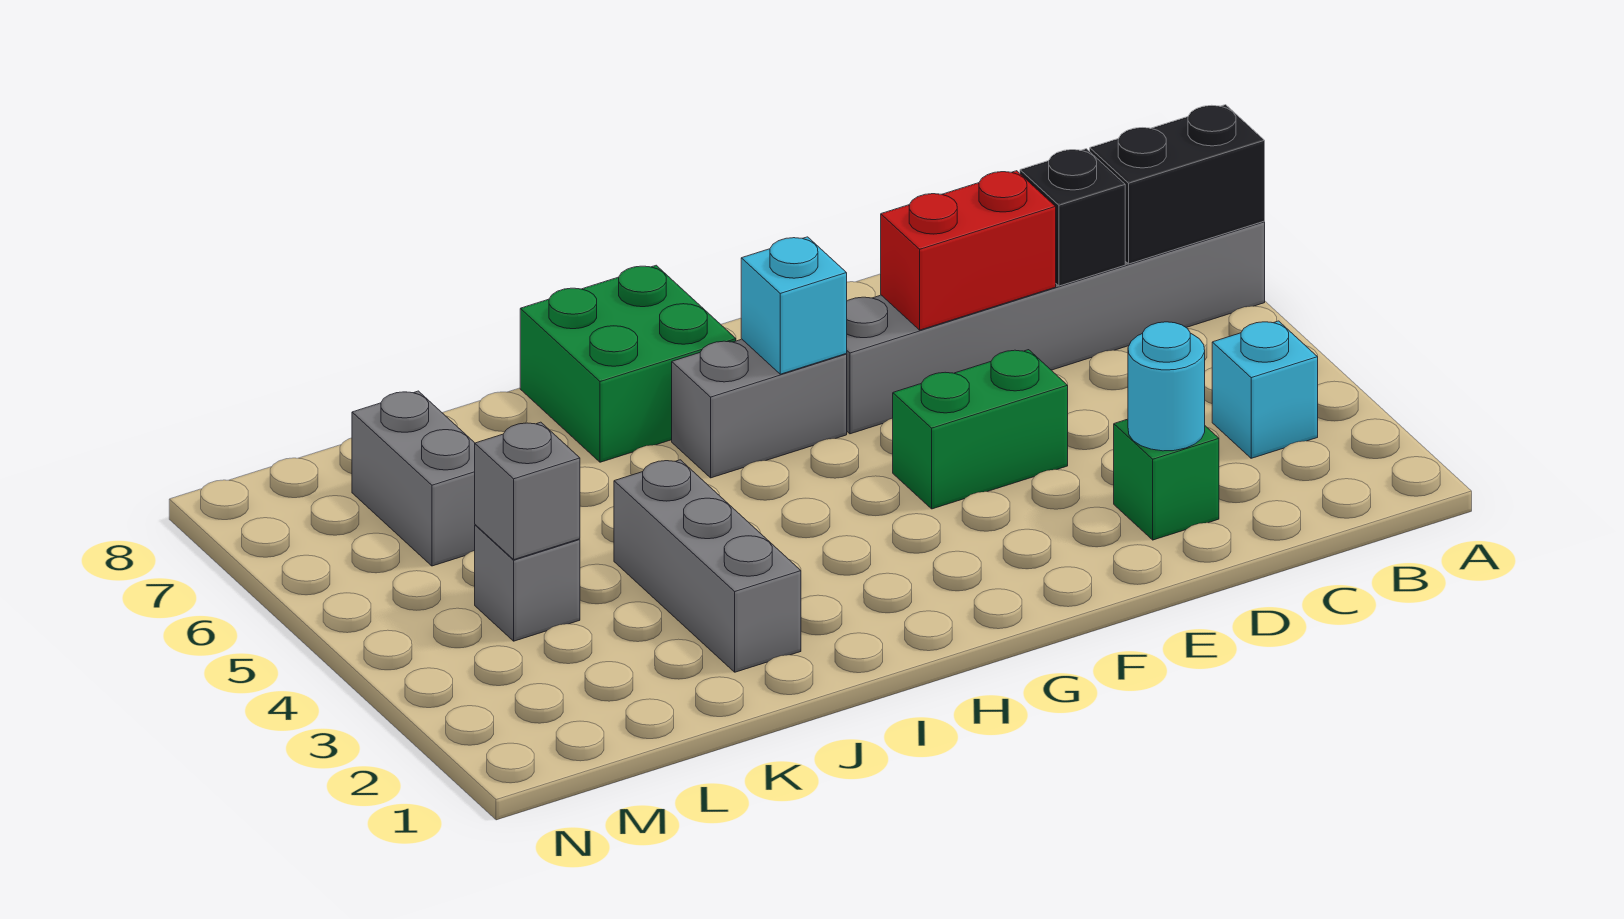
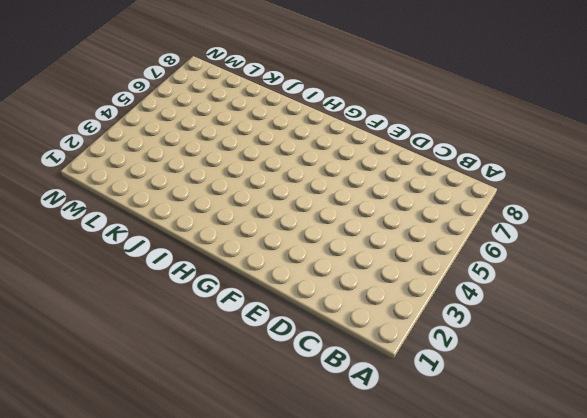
none -> grey 1x6 brick [846,221,1265,434]
none -> cyan 1x1 brick [1212,321,1318,458]
none -> green 1x1 brick [1114,419,1219,540]

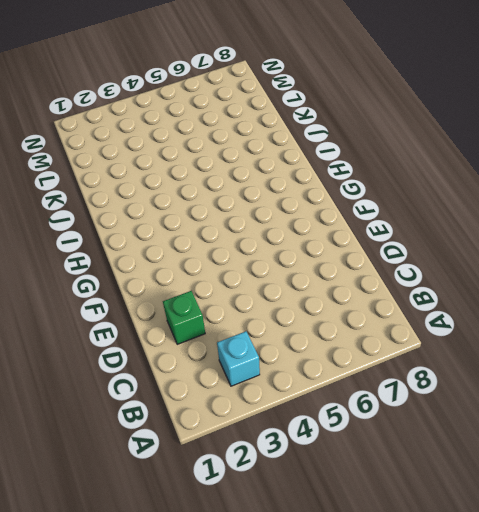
none -> grey 1x6 brick [846,221,1265,434]
none -> green 1x2 brick [893,350,1068,509]
none -> grey 1x2 brick [672,339,847,478]

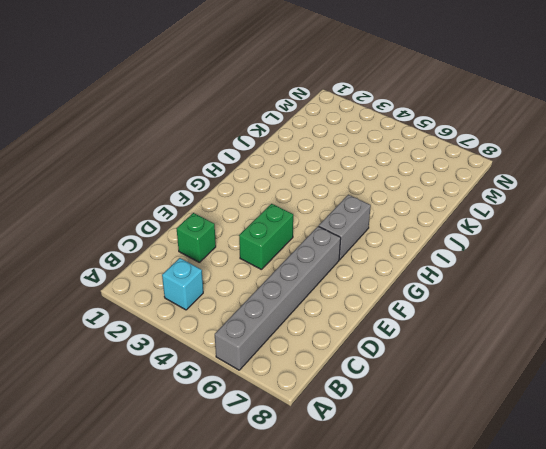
none -> green 2x2 brick [520,265,736,462]
none -> grey 1x3 brick [614,460,801,672]
none -> grey 1x1 brick [475,525,580,641]

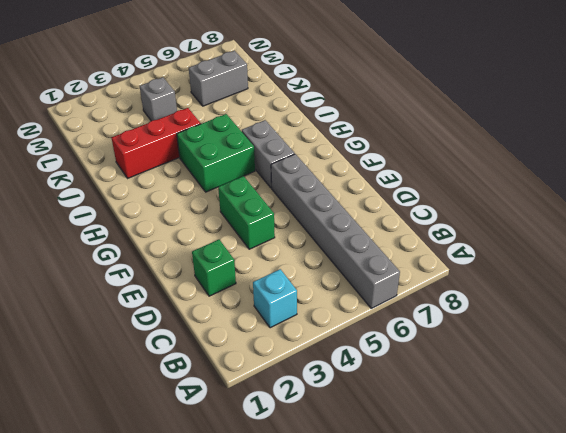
green 2x2 brick [177,114,255,192] -> green 2x2 brick moved to [520,265,736,462]
red 1x3 brick [112,108,201,178] -> grey 1x3 brick [614,460,801,672]
none -> black 1x2 brick [1090,105,1265,264]
none -> black 1x1 brick [1020,149,1125,286]
none -> cyan 1x1 round brick [1128,322,1205,451]

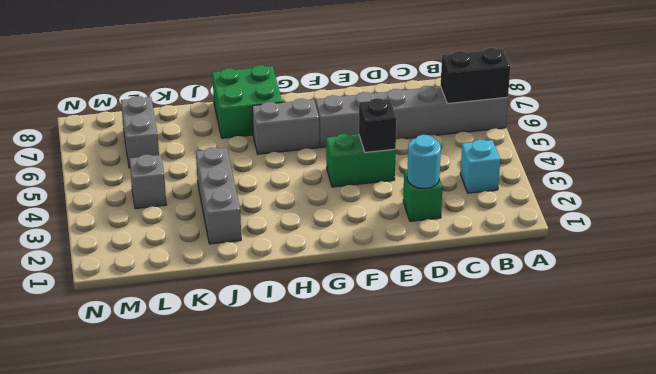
black 1x1 brick [359,98,397,152] -> black 1x1 brick moved to [1020,149,1125,286]
none -> red 1x2 brick [881,171,1056,330]
none -> cyan 1x1 brick [741,237,847,374]
none -> grey 1x1 brick [475,422,580,559]

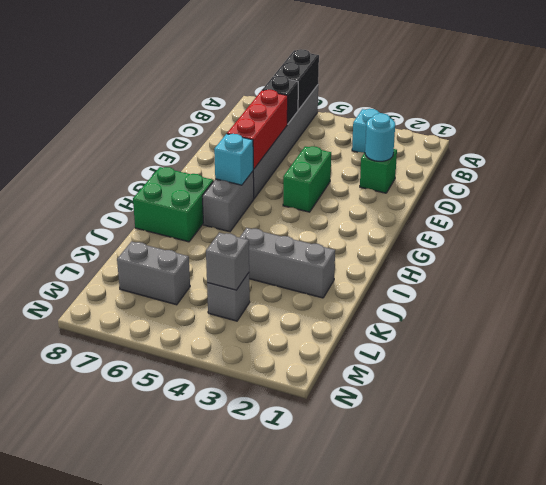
red 1x3 brick [227,90,288,169] -> red 1x2 brick [881,171,1056,330]

